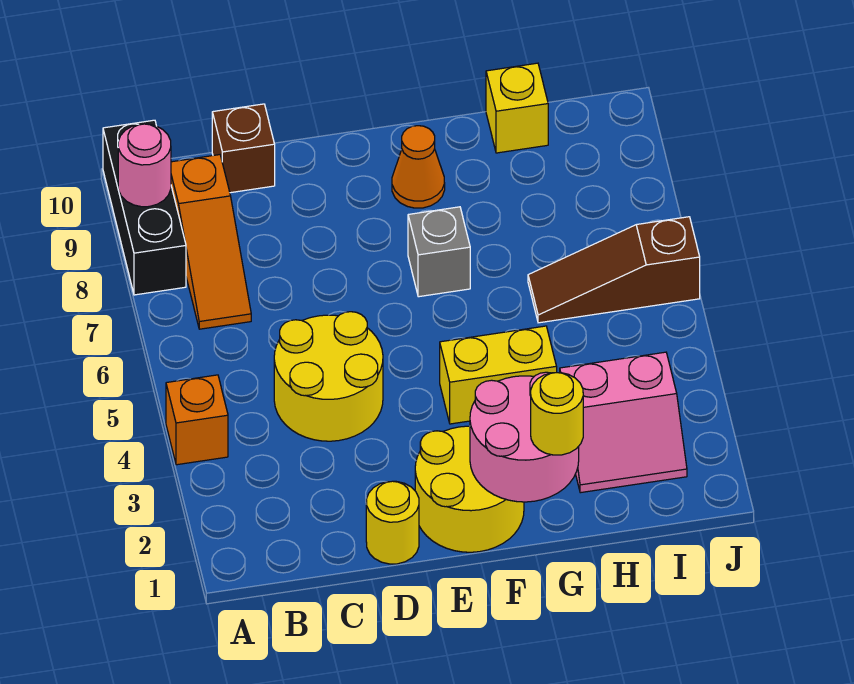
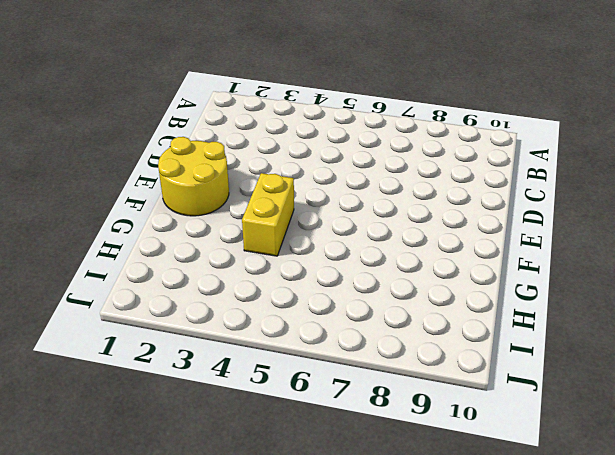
none -> orange 1x1 brick [166,375,228,465]
none -> black 1x3 brick [103,120,186,295]
none -> orange 1x3 slope [171,155,251,329]

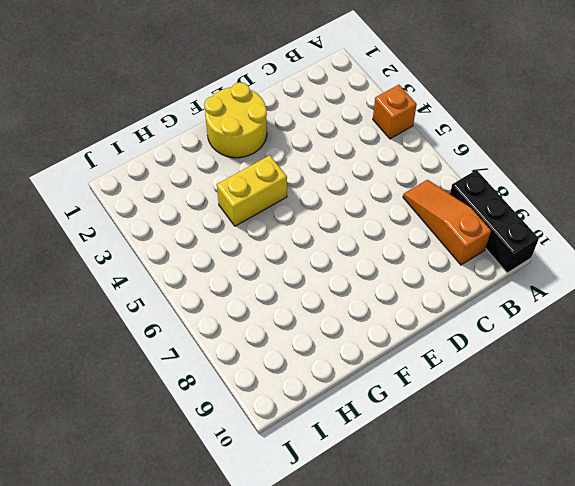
none -> yellow 2x2 round brick [274,312,383,441]
none -> brown 1x1 brick [212,104,275,193]
none -> yellow 1x1 round brick [366,481,419,564]

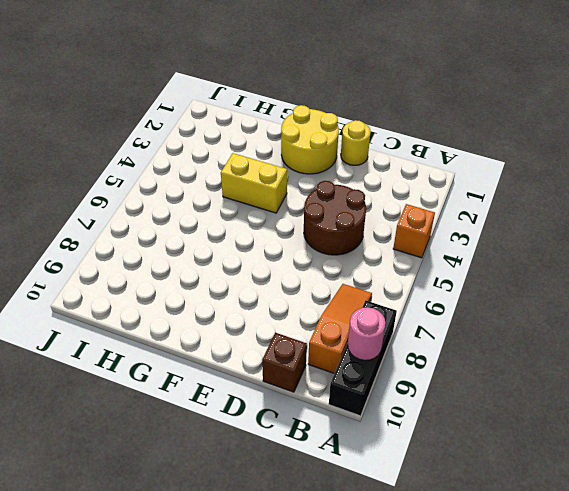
brown 2x2 round brick [304,181,366,255] -> yellow 2x2 round brick [274,312,383,441]
none -> grey 1x1 brick [408,207,470,297]
none -> orange 1x1 cone [392,126,445,208]
none -> pink 2x2 slope [560,352,687,493]

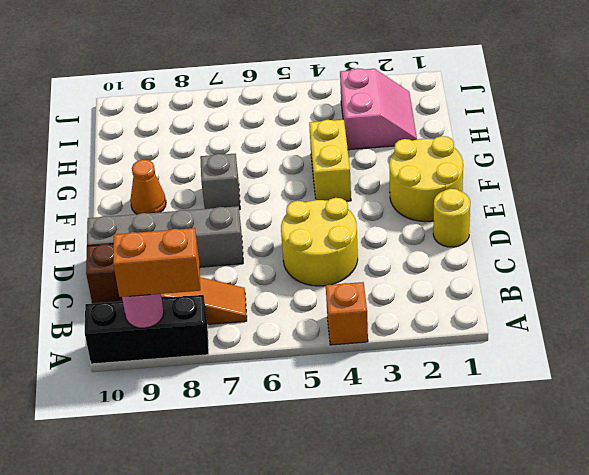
orange 1x2 brick [113,228,200,297] -> none
grey 1x4 brick [87,206,243,267] -> none
none -> brown 1x3 slope [528,217,700,323]
none -> yellow 1x1 brick [486,63,548,153]
none -> pink 2x2 round brick [470,372,579,502]

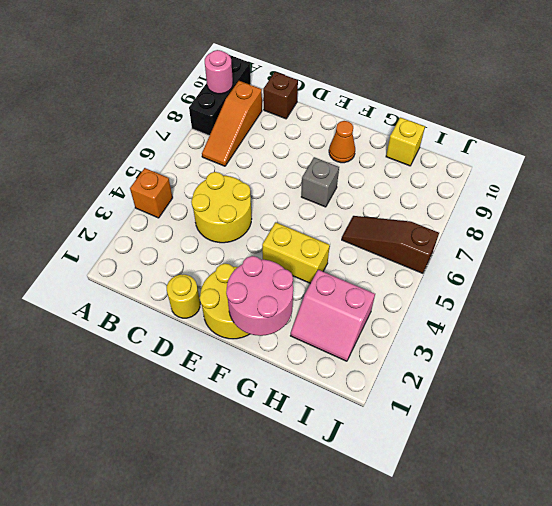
none -> yellow 1x1 round brick [531,373,583,455]

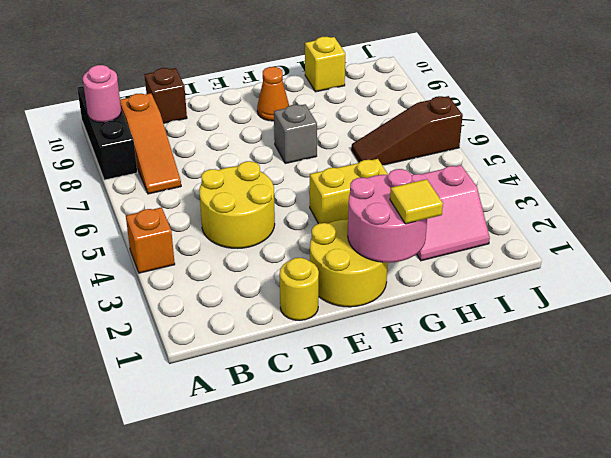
yellow 1x1 tile [390,179,443,224] -> yellow 1x1 round brick [531,373,583,455]

